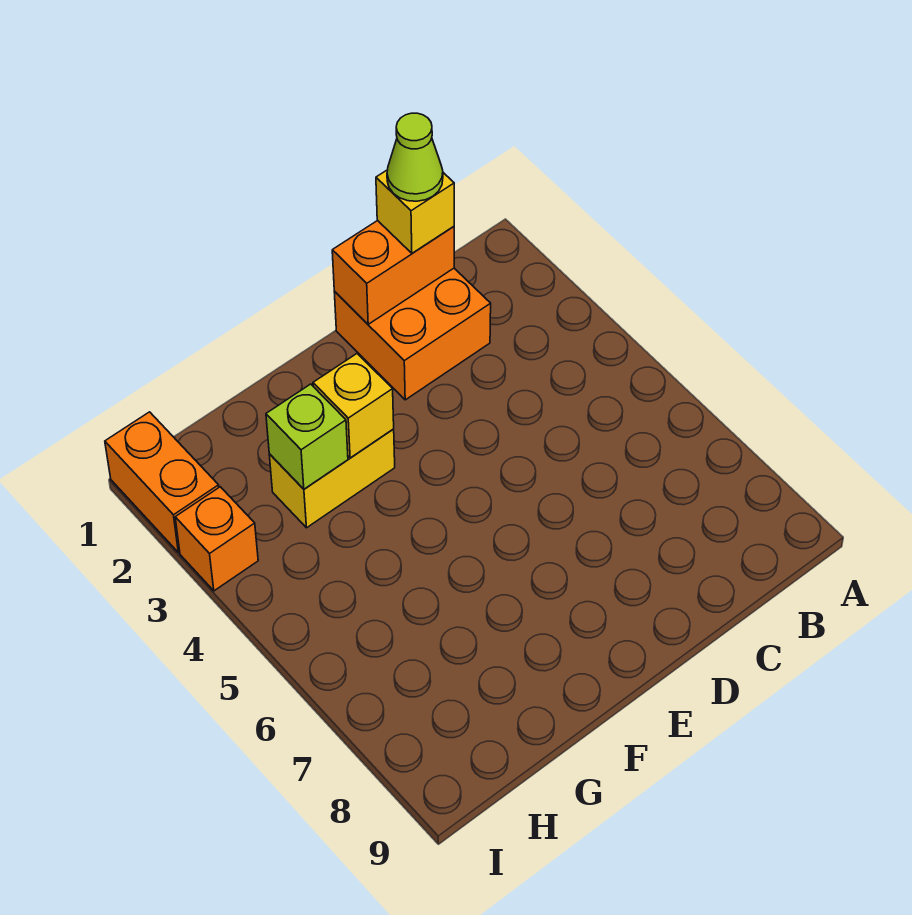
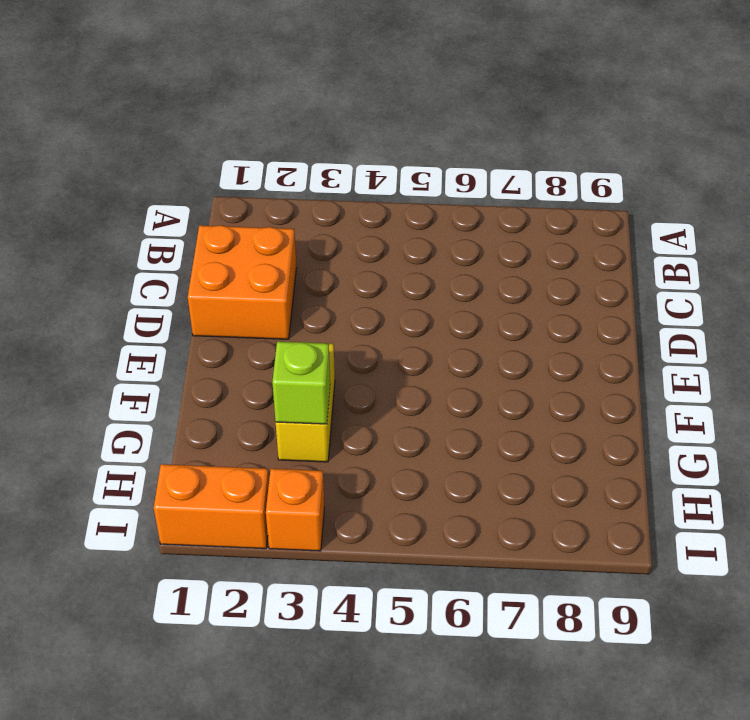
none -> orange 1x2 brick [332,220,454,324]
none -> yellow 1x1 brick [313,354,394,458]

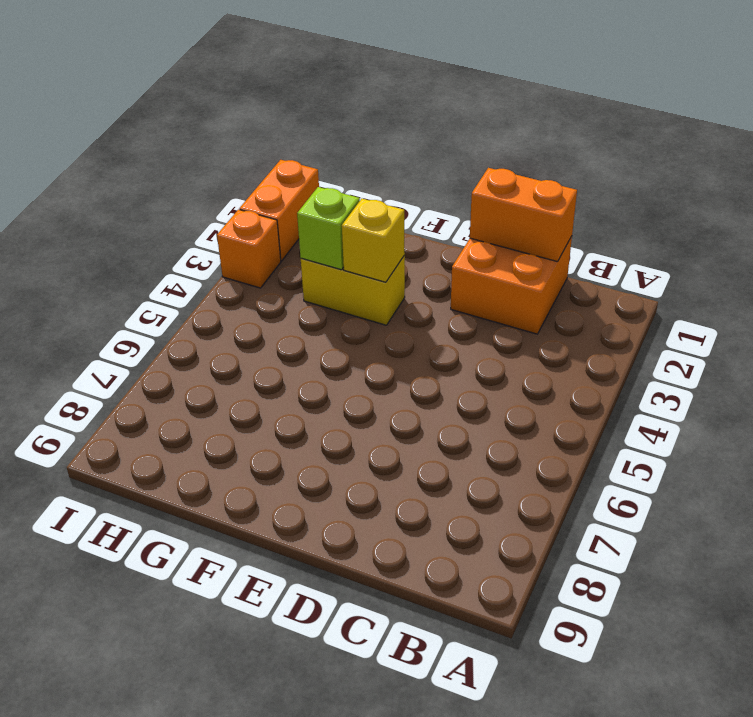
none -> yellow 1x1 brick [376,170,454,253]
none -> lime 1x1 cone [387,113,443,201]

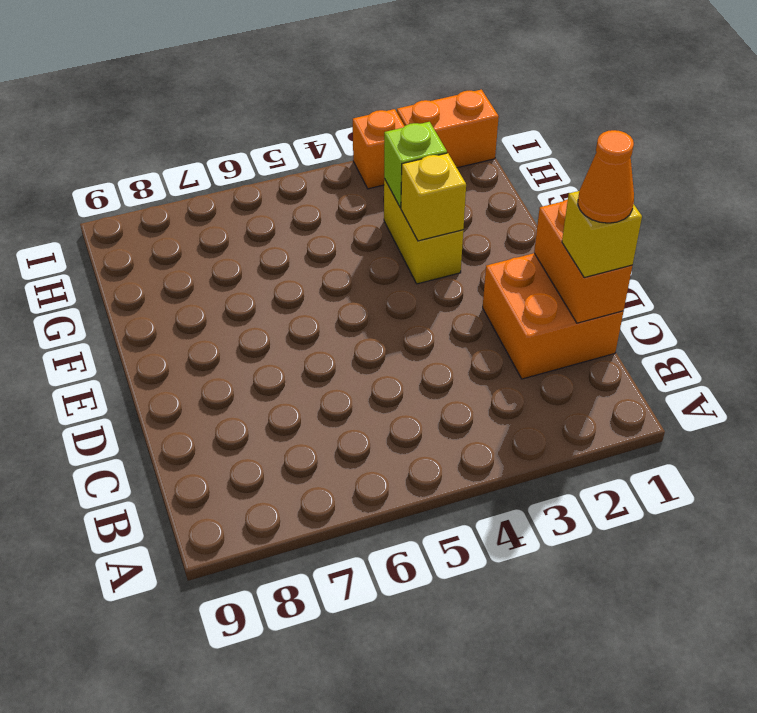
orange 1x1 cone [578,130,634,223] -> lime 1x1 cone [387,113,443,201]

